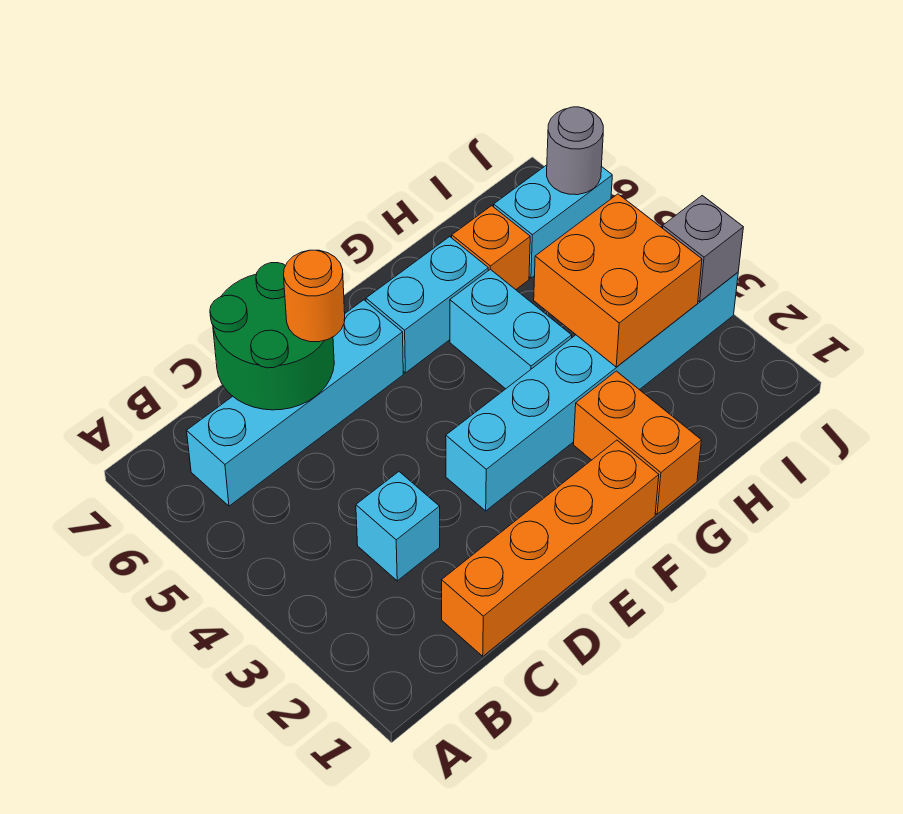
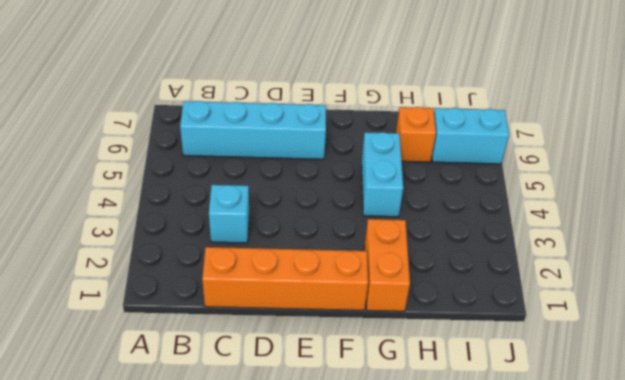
none -> cyan 1x6 brick [446,272,738,511]
none -> cyan 1x2 brick [366,237,488,373]
none -> green 2x2 round brick [210,263,334,410]

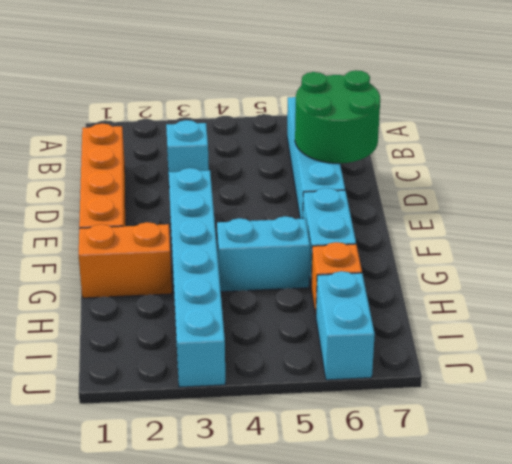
none -> orange 2x2 brick [534,194,702,367]
none -> grey 1x1 brick [663,196,743,302]
none -> grey 1x1 round brick [547,107,603,195]

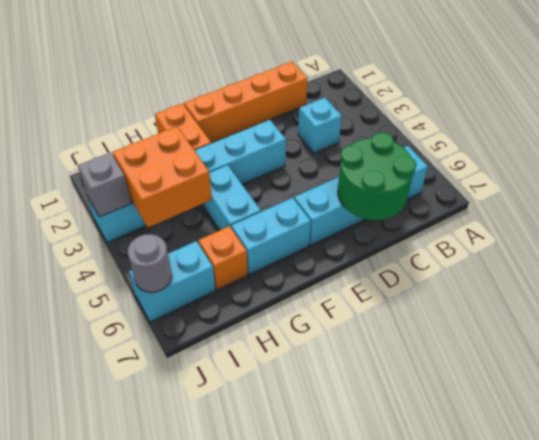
none -> orange 1x1 round brick [284,250,345,342]

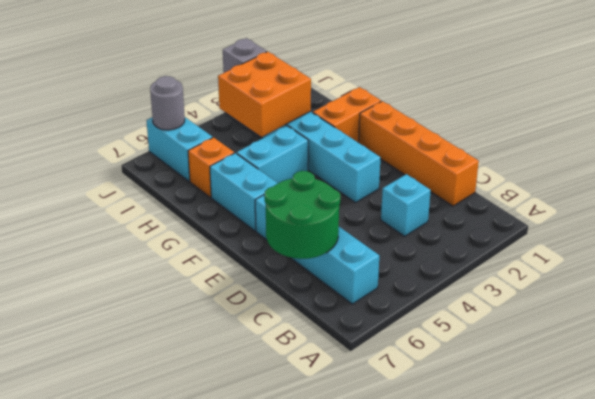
none -> orange 1x1 round brick [284,250,345,342]

